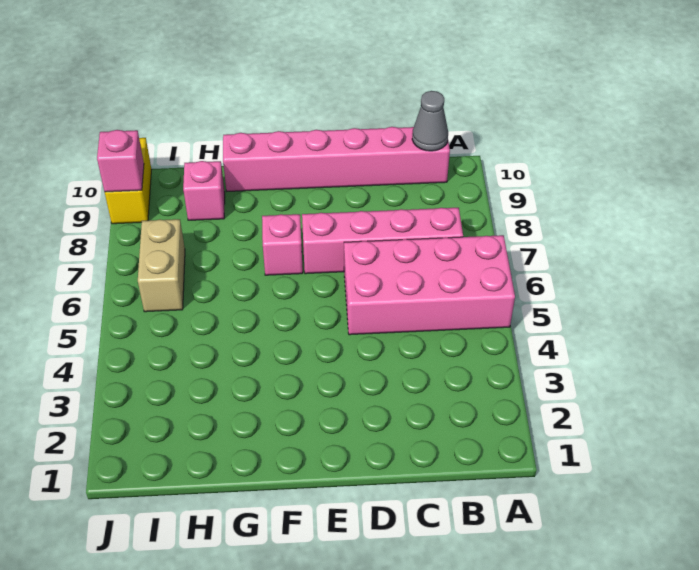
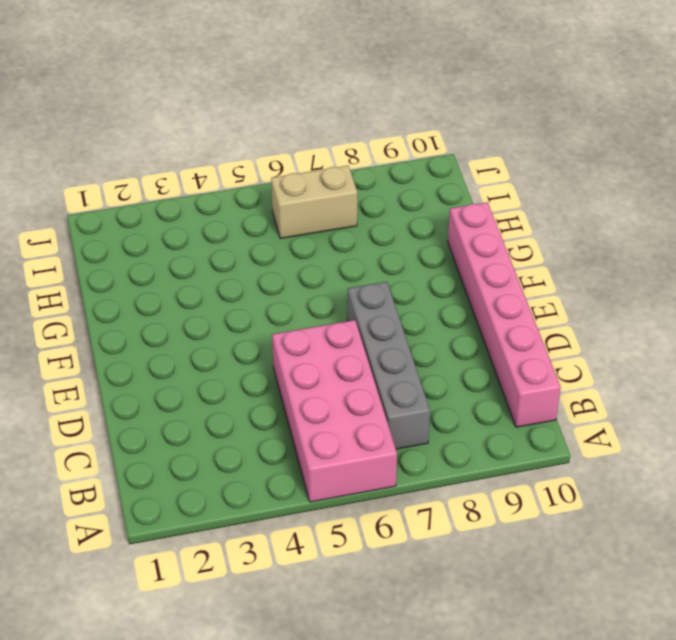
grey 1x4 brick [347,282,430,449] -> pink 1x4 brick [302,208,463,274]
none -> pink 1x1 brick [262,214,303,275]
none -> pink 1x1 brick [183,161,225,220]

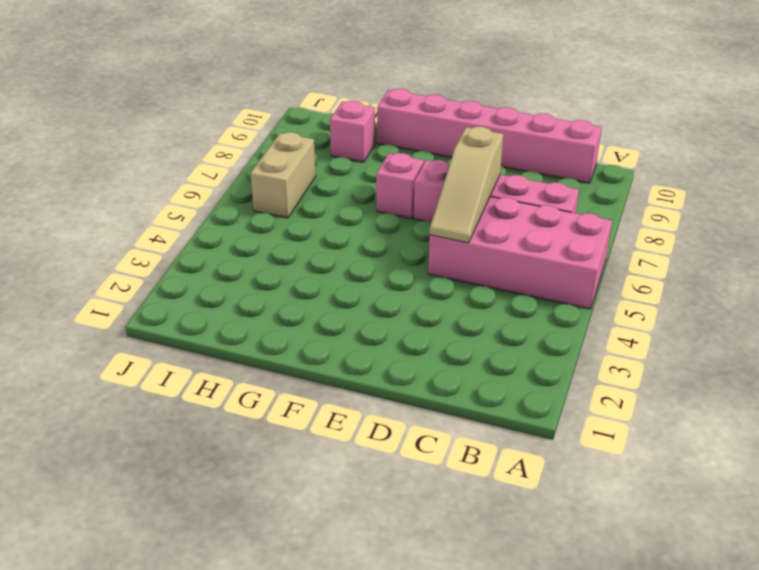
tan 1x3 slope [430,127,503,243] -> none
none -> yellow 1x2 brick [105,138,151,224]
none -> grey 1x1 cone [412,91,448,151]

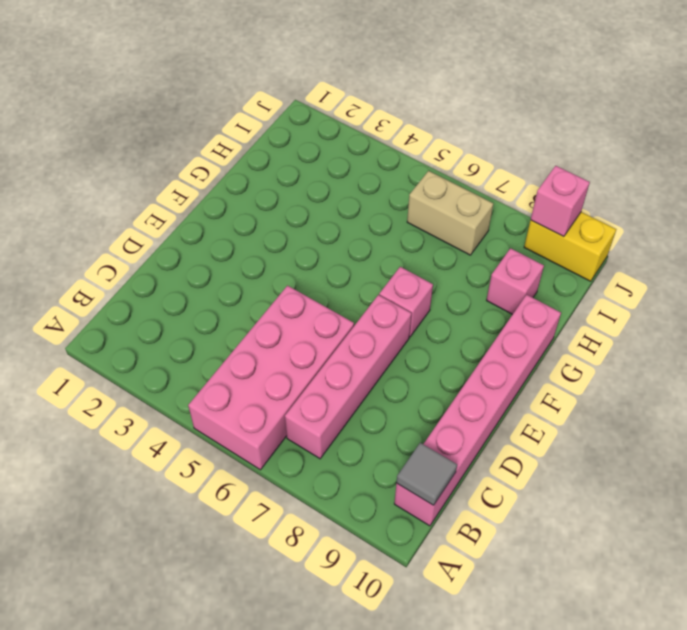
grey 1x1 tile [396,443,457,505] -> grey 1x1 cone [412,91,448,151]

